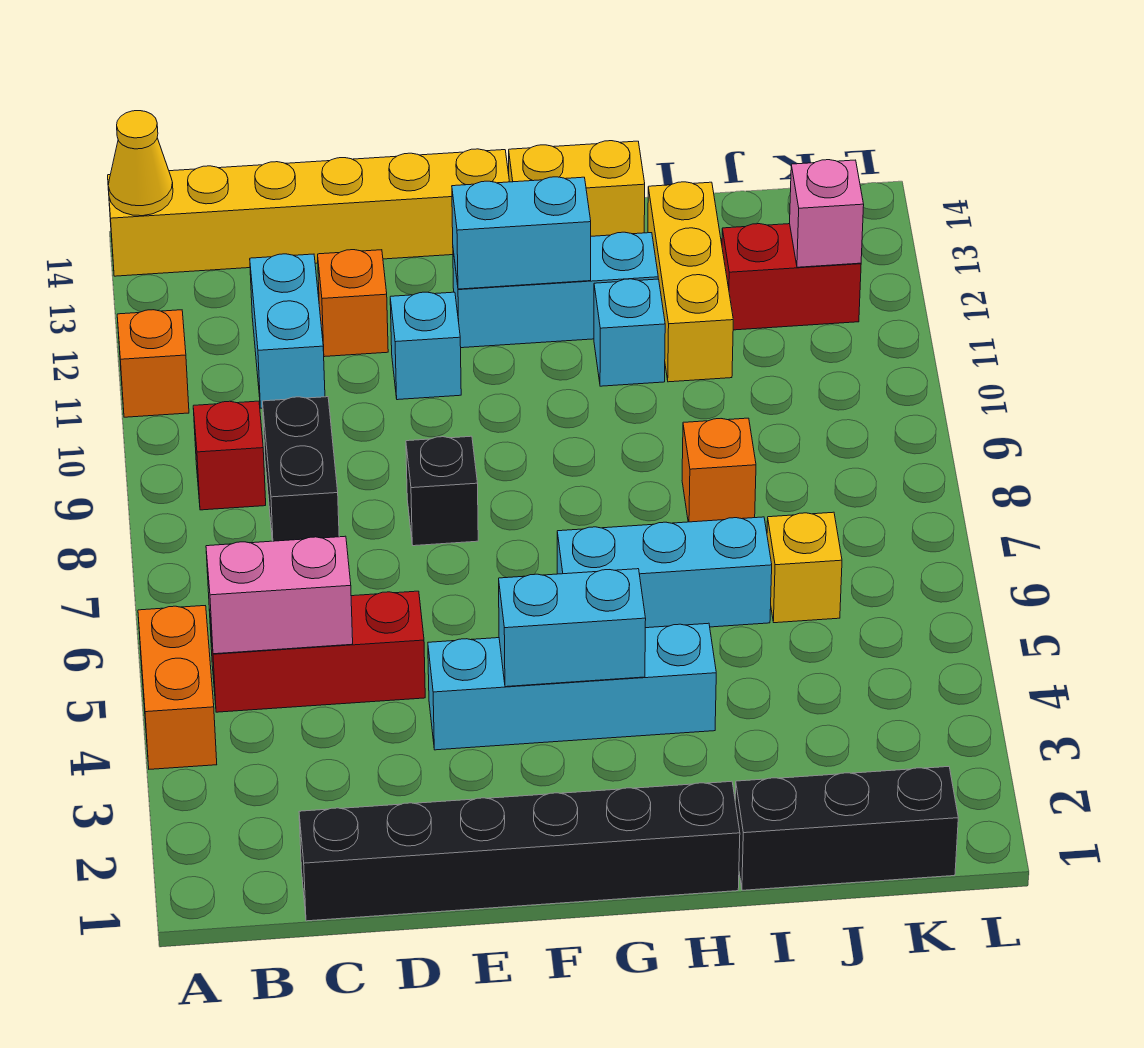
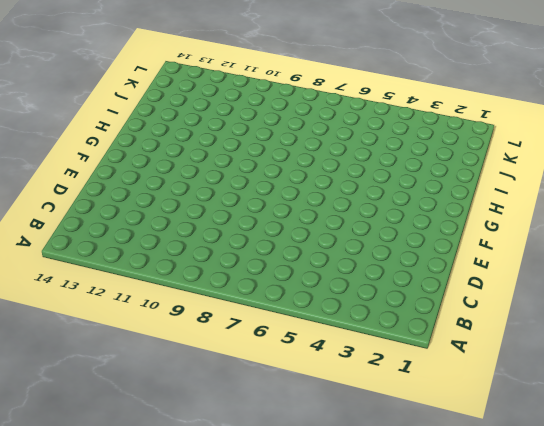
none -> orange 1x2 brick [138,606,217,769]
none -> orange 1x1 brick [117,310,189,417]
none -> yellow 1x6 brick [108,149,509,276]

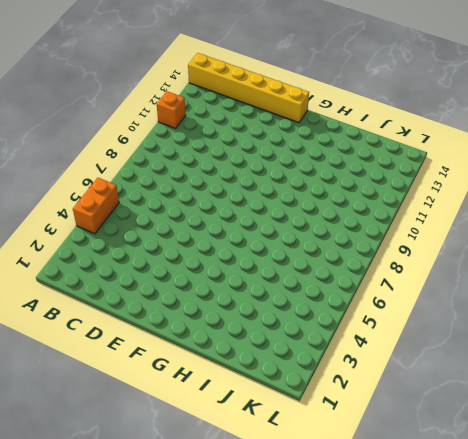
none -> red 1x3 brick [209,591,425,712]
none -> red 1x1 brick [193,401,266,510]
none -> black 1x6 brick [299,781,740,921]

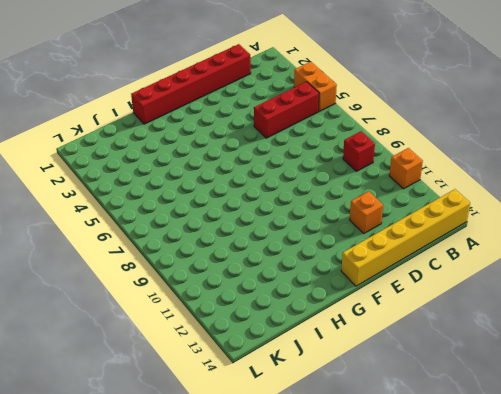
red 1x6 brick [131,44,251,124] -> black 1x6 brick [299,781,740,921]
none -> black 1x2 brick [263,397,339,541]
none -> cyan 1x2 brick [250,254,325,408]
none -> cyan 1x4 brick [428,623,716,750]

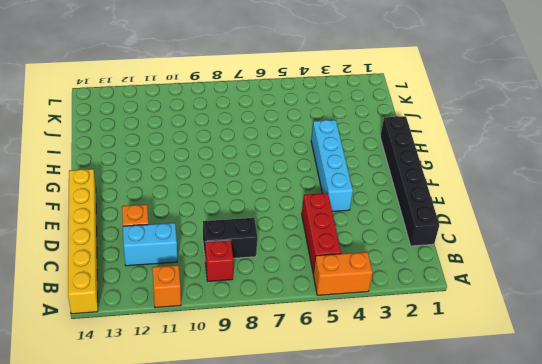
none -> black 1x1 brick [406,436,478,546]
none -> cyan 1x1 brick [390,292,461,400]
none -> cyan 1x3 brick [453,232,658,348]

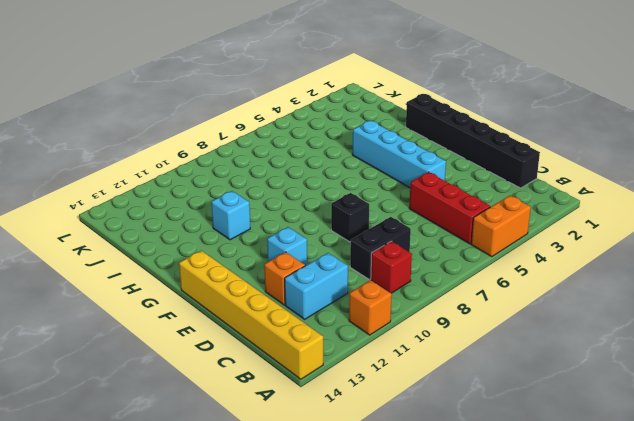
none -> cyan 1x3 brick [453,232,658,348]
none -> cyan 1x3 brick [557,517,772,628]
none -> yellow 1x2 brick [509,141,645,236]

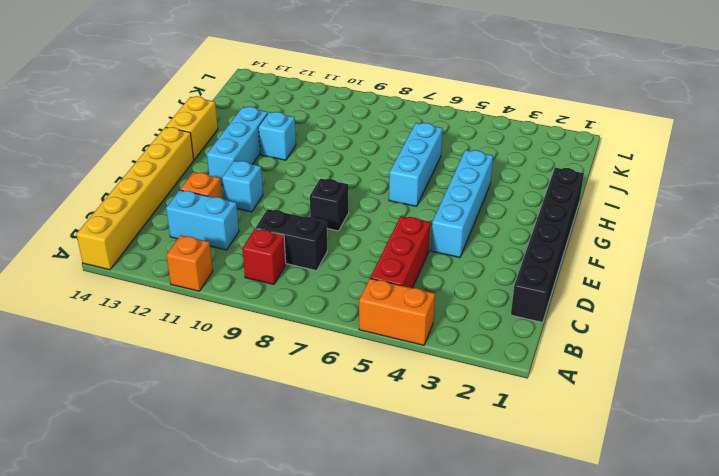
none -> black 1x3 brick [735,767,958,890]
none -> orange 1x1 brick [682,418,756,522]
none -> yellow 1x3 brick [648,182,733,382]

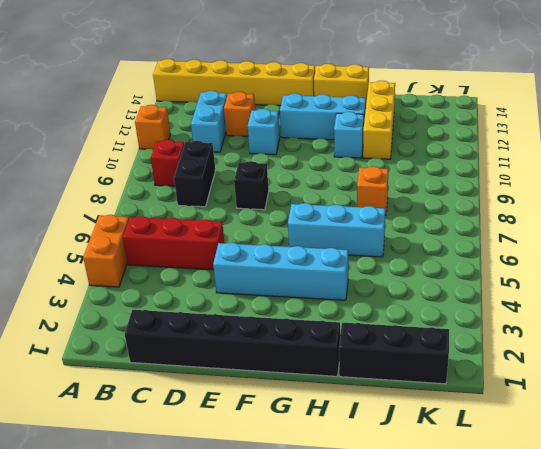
none -> yellow 1x1 brick [767,512,842,623]
none -> red 1x2 brick [722,224,861,330]
none -> yellow 1x1 cone [108,111,173,216]

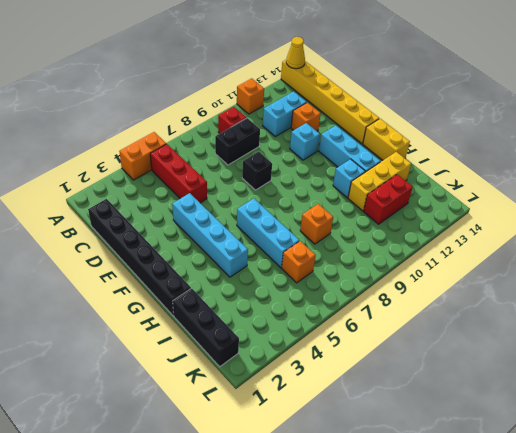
orange 1x1 brick [282,241,316,283] -> yellow 1x1 brick [767,512,842,623]
red 1x2 brick [364,174,413,224] -> red 1x2 brick turned to [722,224,861,330]
none -> pink 1x2 brick [206,536,353,654]
none -> cyan 1x2 brick [499,569,646,687]
none -> cyan 1x2 brick [452,177,591,289]

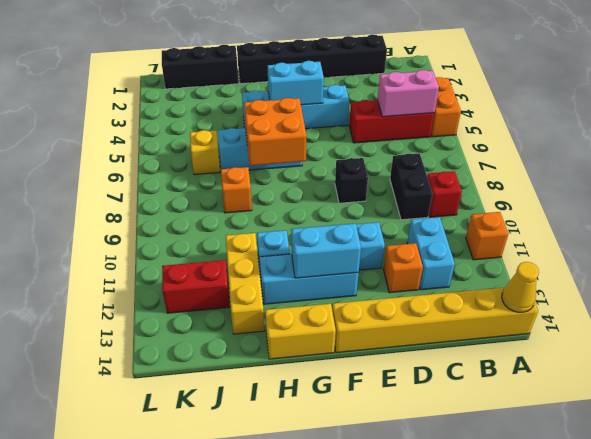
orange 2x2 brick [244,98,306,166] -> none
none -> pink 1x1 brick [790,160,864,267]

